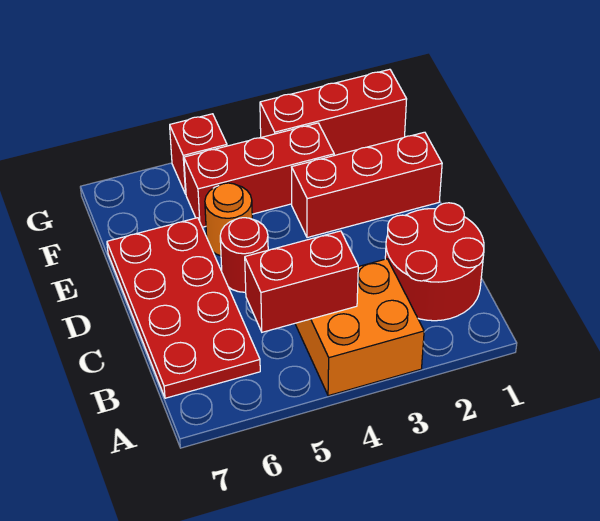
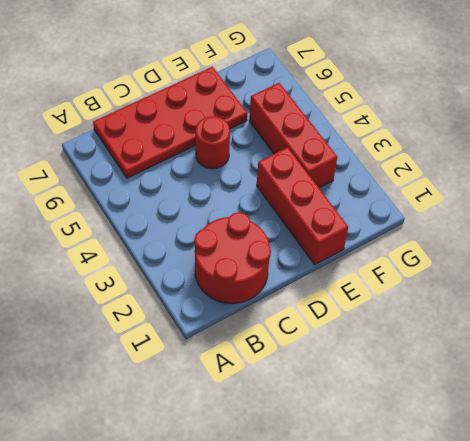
none -> orange 2x2 brick [295,259,424,396]
none -> orange 1x1 round brick [205,183,252,256]

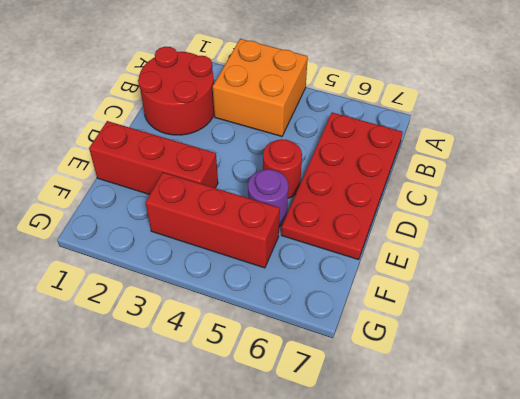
purple 1x1 round brick [248,169,288,227] -> orange 1x1 round brick [205,183,252,256]
none -> red 1x3 brick [260,69,407,156]
none -> red 1x1 brick [170,114,227,194]

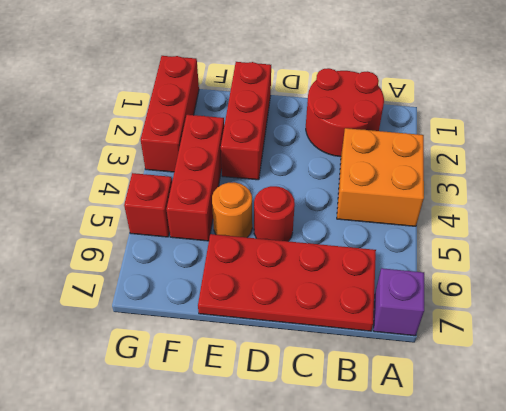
purple 1x1 brick [374,268,424,336] -> none
none -> red 1x2 brick [245,231,358,332]

